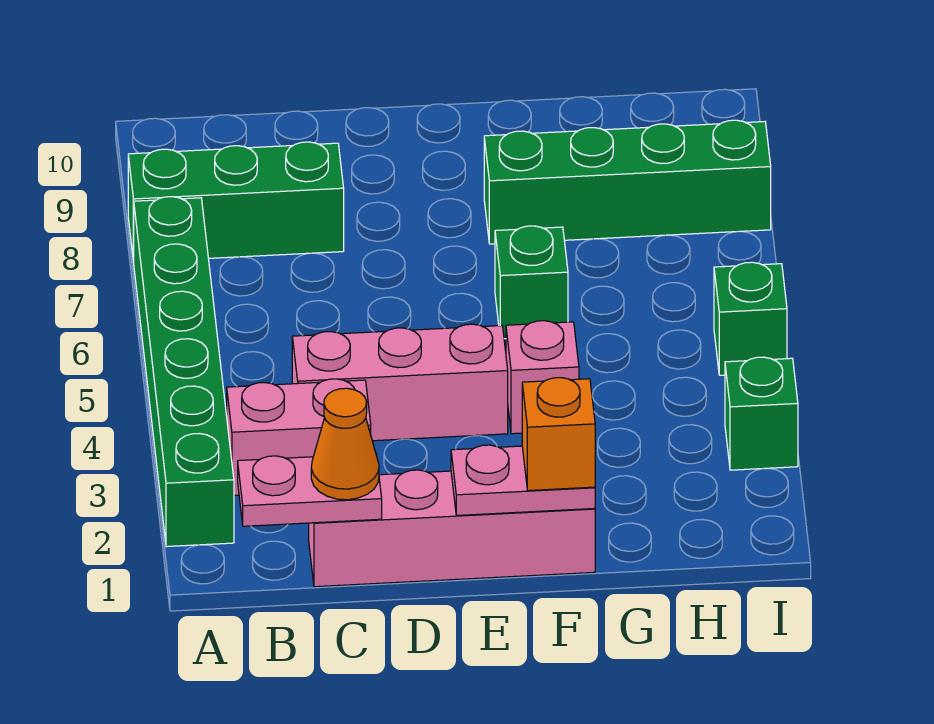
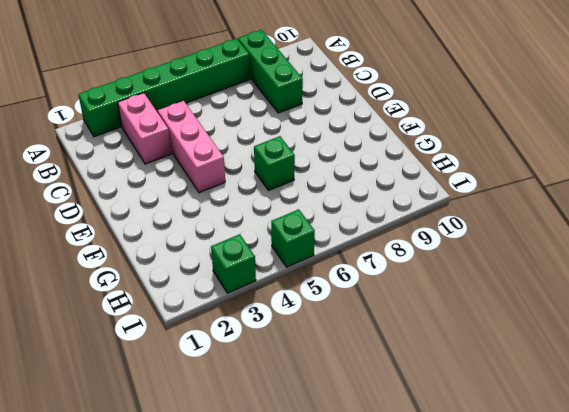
none -> pink 1x4 brick [309,470,595,587]
none -> pink 1x1 brick [506,321,579,434]
none -> green 1x4 brick [484,120,771,244]

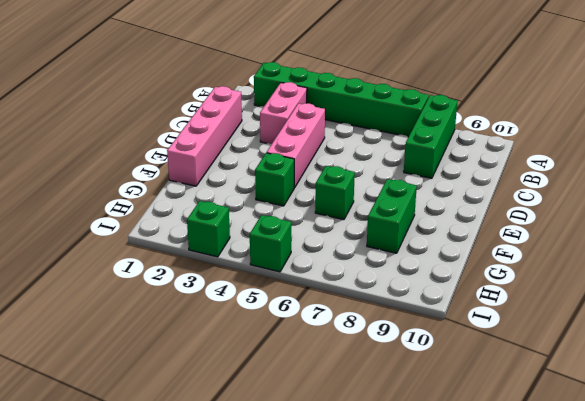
green 1x1 brick [255,153,294,206] -> pink 1x1 brick [506,321,579,434]
green 1x2 brick [367,179,417,253] -> green 1x4 brick [484,120,771,244]
none -> pink 1x2 plate [238,454,382,526]
none -> pink 1x2 plate [451,445,595,515]
none -> orange 1x1 cone [311,388,379,500]

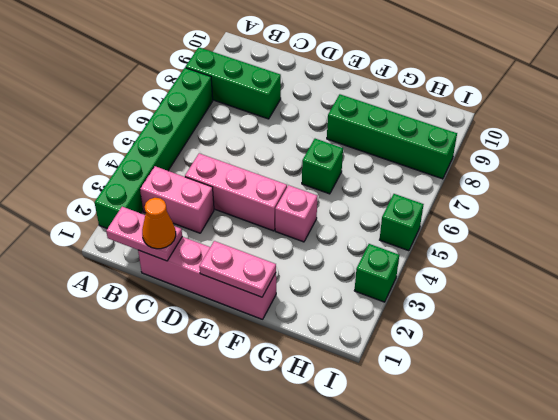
none -> orange 1x1 brick [522,378,595,491]

